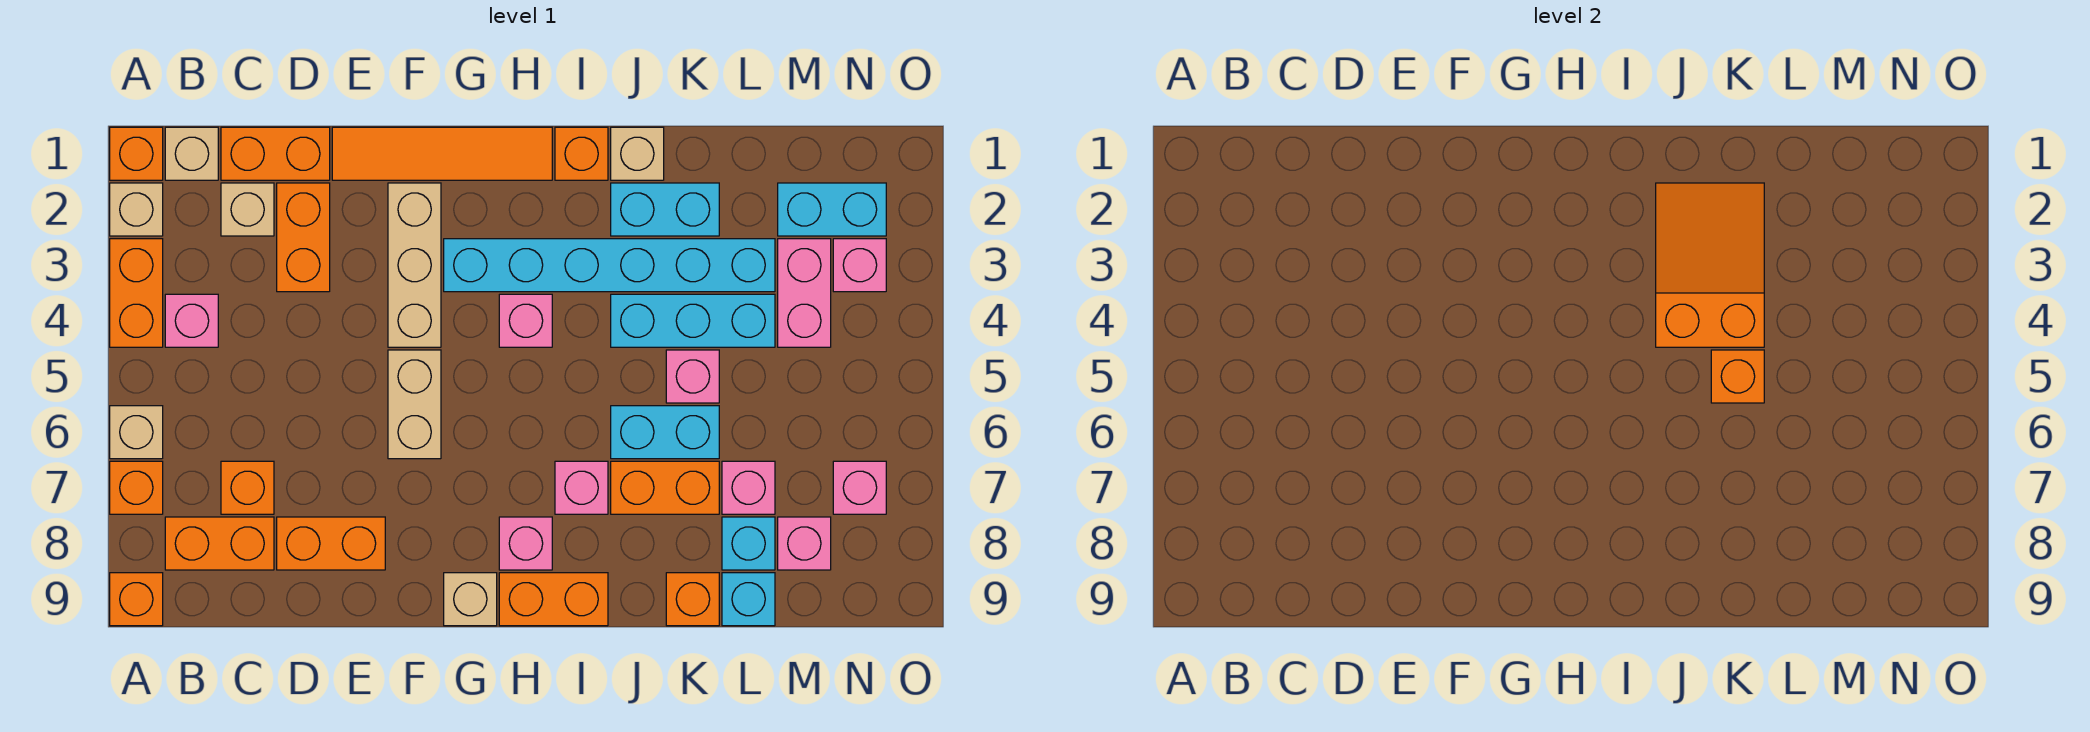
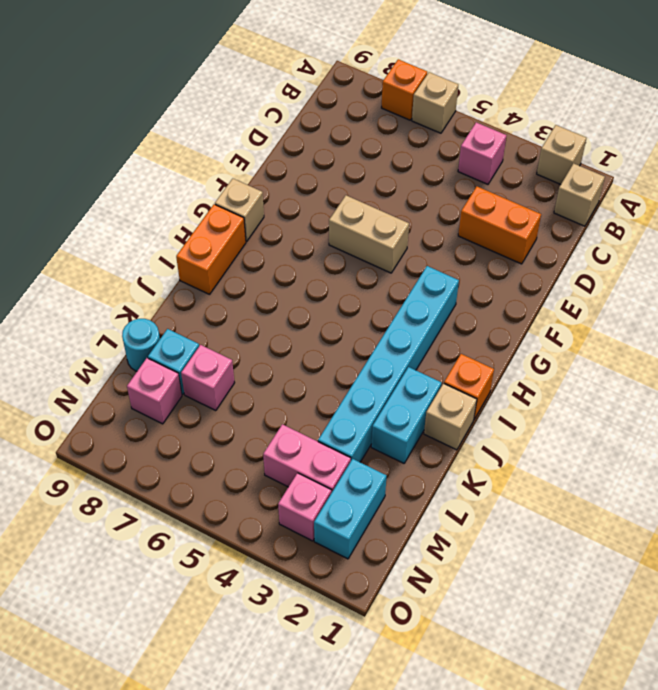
cyan 1x1 round brick [122,319,160,371] -> cyan 1x1 brick [722,573,775,626]
none -> orange 1x1 brick [110,127,163,180]
none -> orange 1x2 brick [110,239,163,347]
none -> orange 1x1 brick [110,573,163,626]
none -> orange 1x2 brick [165,517,274,570]

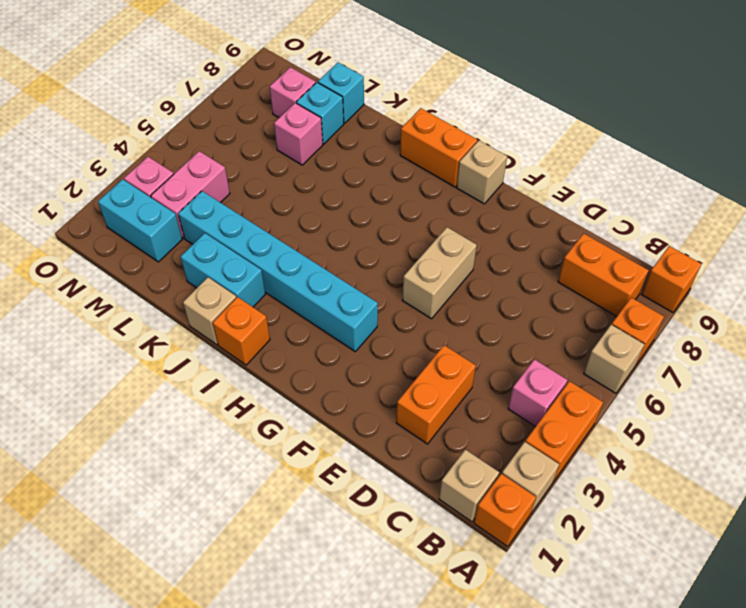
none -> orange 1x2 brick [221,127,330,180]
none -> tan 1x1 brick [221,183,274,236]
none -> orange 1x1 brick [221,461,274,514]
none -> orange 1x2 brick [277,517,385,570]

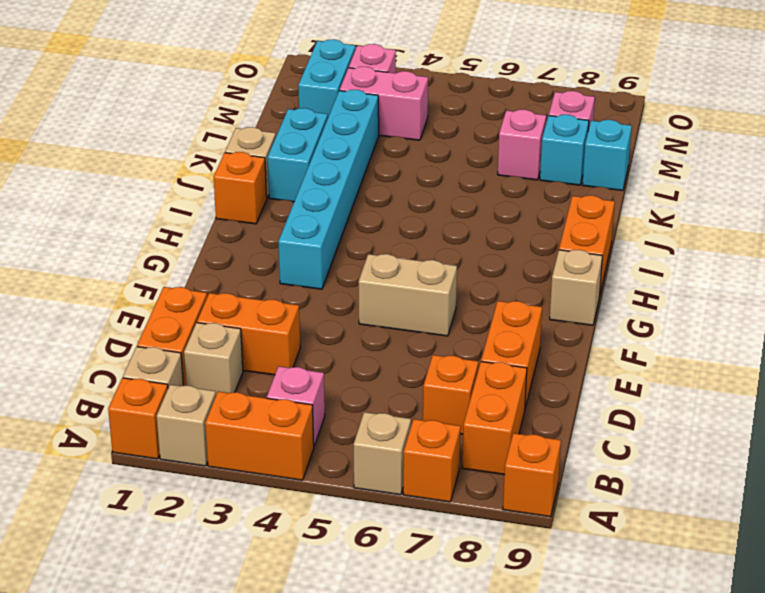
none -> orange 1x4 tile [332,127,552,180]
none -> tan 1x3 brick [388,183,441,347]
none -> pink 1x1 brick [499,294,552,347]
none -> pink 1x1 brick [499,517,552,570]

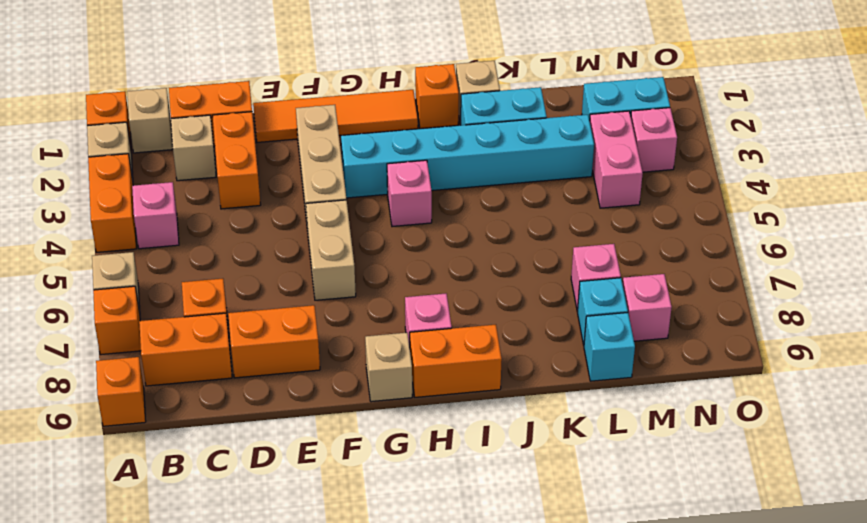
none -> pink 1x1 brick [555,461,608,514]
none -> cyan 1x3 brick [611,294,775,347]
none -> cyan 1x2 brick [611,406,719,459]
none -> orange 1x2 brick [611,461,719,514]

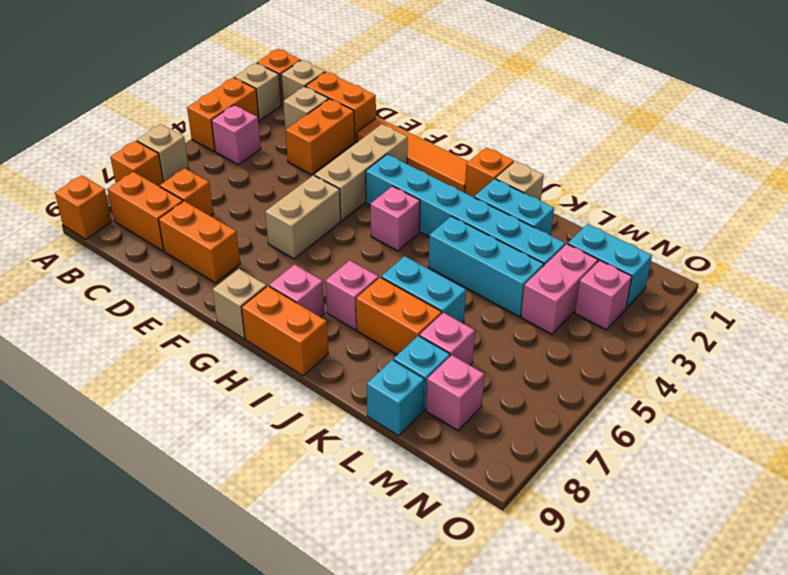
none -> pink 1x1 brick [666,350,719,403]
none -> orange 1x1 brick [666,573,719,626]
none -> pink 1x1 brick [833,461,886,514]
none -> orange 2x3 slope [1656,183,1764,347]

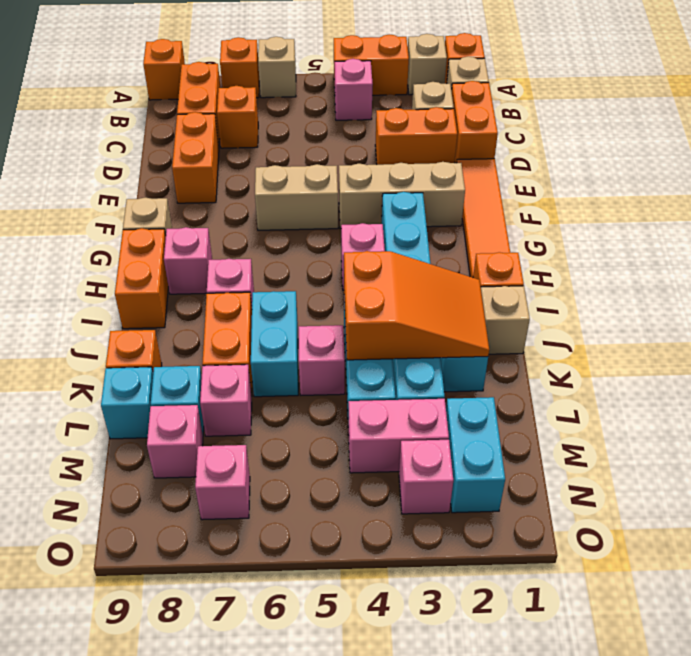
none -> orange 1x1 brick [1711,350,1764,403]

